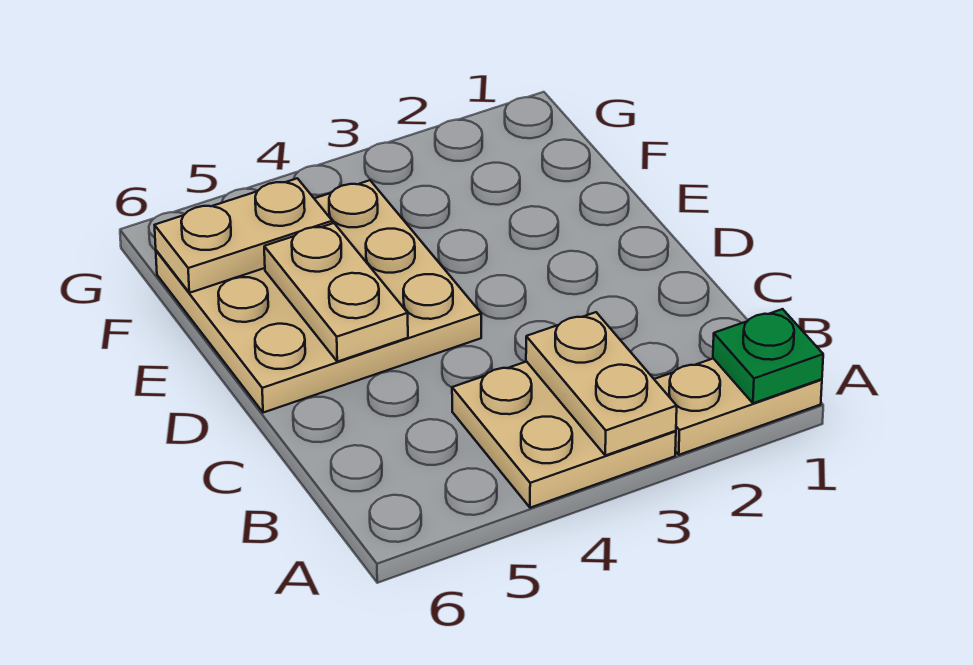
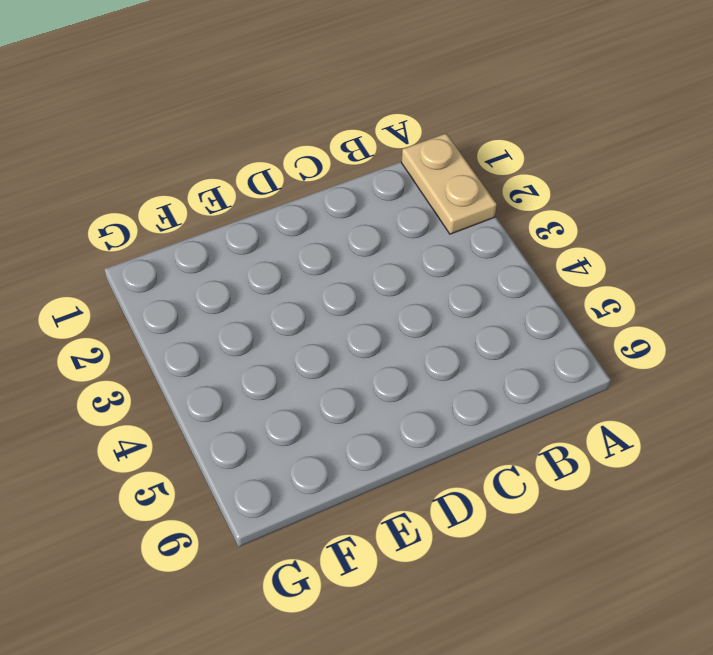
none -> tan 2x2 plate [452,362,676,508]
none -> tan 3x3 plate [156,180,481,413]

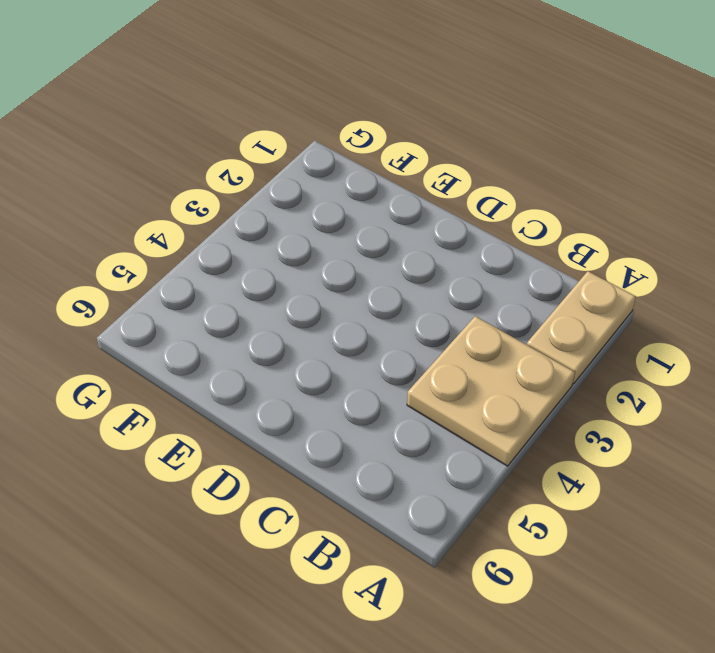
none -> tan 3x3 plate [156,180,481,413]
none -> green 1x1 plate [713,309,823,403]

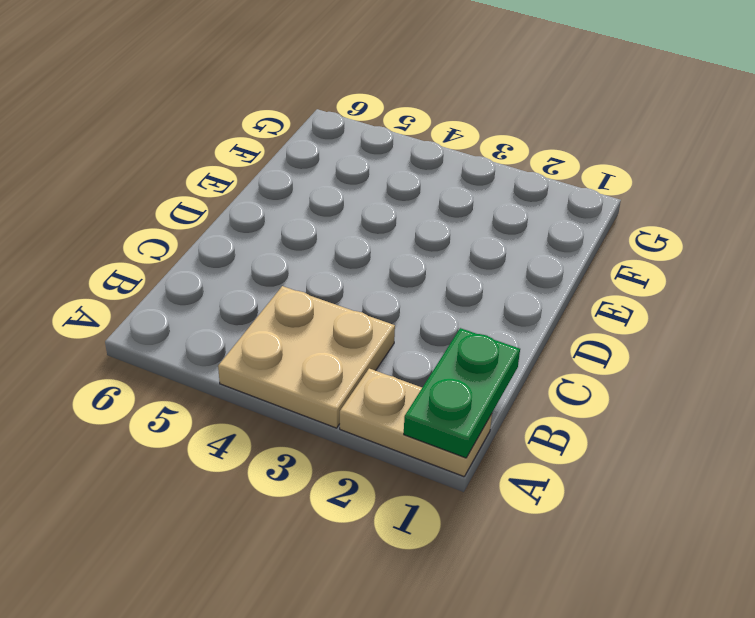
green 1x2 plate [404,328,520,458] -> green 1x1 plate [713,309,823,403]
none -> tan 3x3 plate [156,180,481,413]
none -> tan 1x2 plate [526,312,677,455]

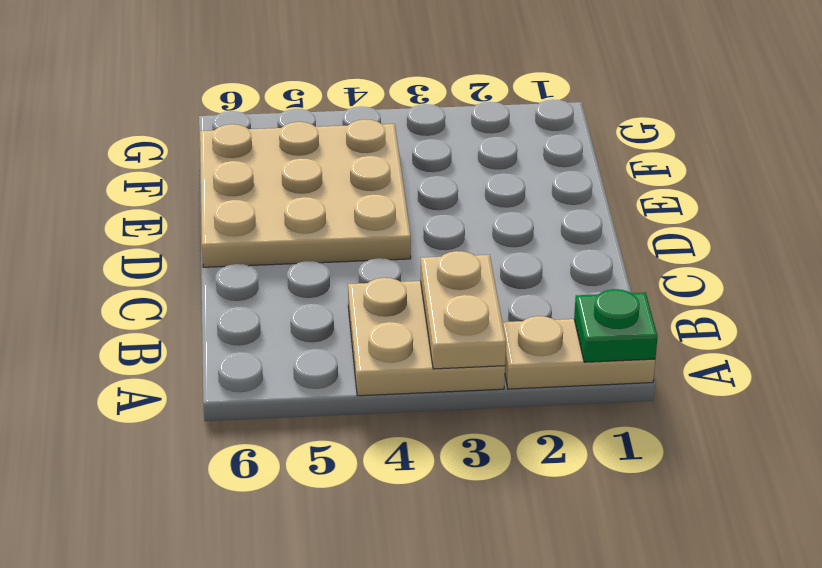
none -> tan 1x2 plate [264,223,408,362]
none -> tan 1x2 plate [155,178,332,293]

